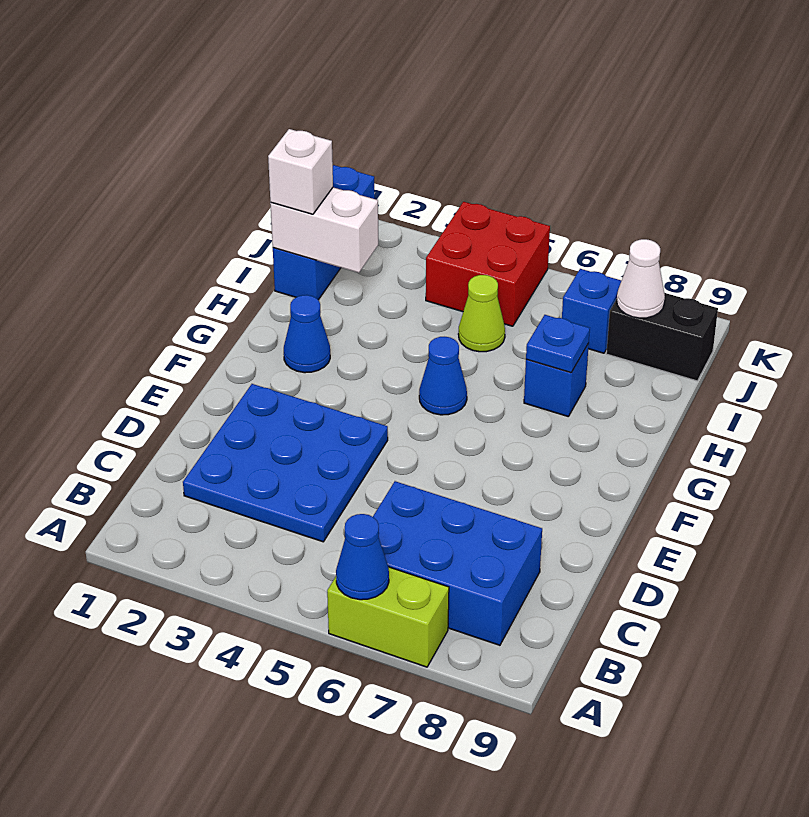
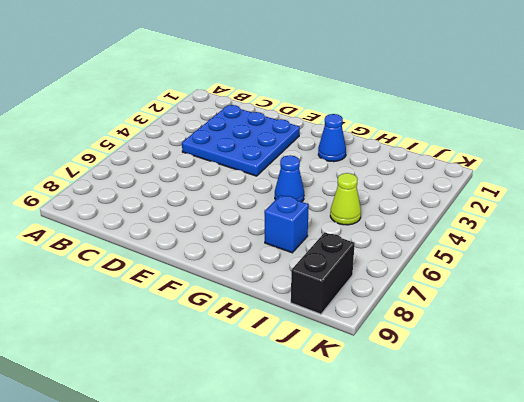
none -> lime 1x2 brick [327,567,449,667]
none -> blue 2x3 brick [373,481,542,645]
none -> blue 1x3 brick [273,165,375,300]

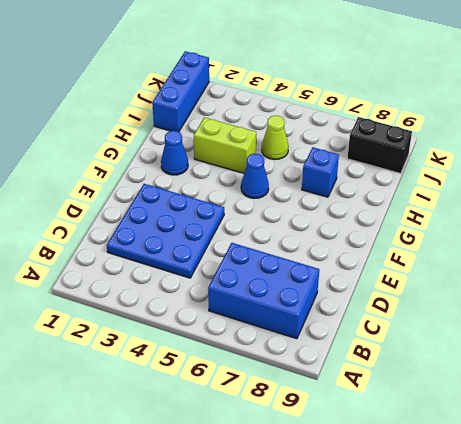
lime 1x2 brick [194,117,256,173] -> lime 1x2 brick moved to [327,567,449,667]
none -> red 2x2 brick [426,202,550,326]
none -> blue 1x1 brick [562,269,621,353]
none -> blue 1x1 cone [336,514,389,600]

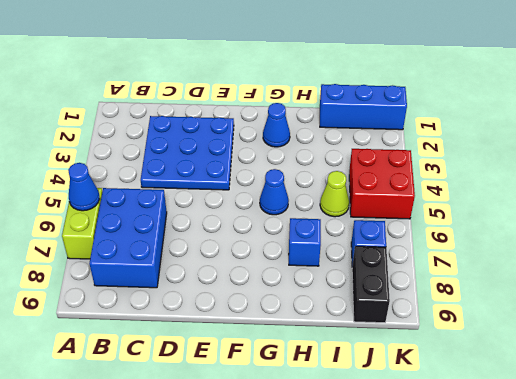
none -> blue 1x1 plate [526,315,590,373]
none -> white 1x2 brick [270,187,378,273]
none -> white 1x1 cone [617,239,665,318]

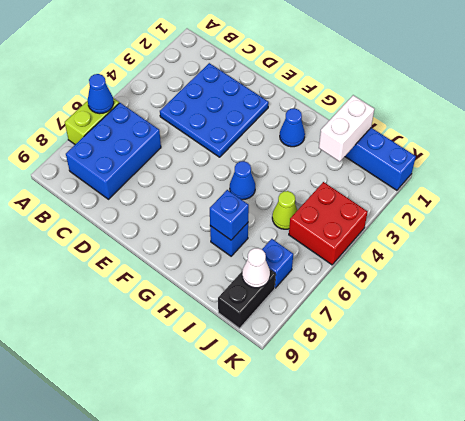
blue 1x1 brick [210,190,249,240] -> blue 1x1 plate [526,315,590,373]
none -> white 1x1 brick [268,129,333,214]

